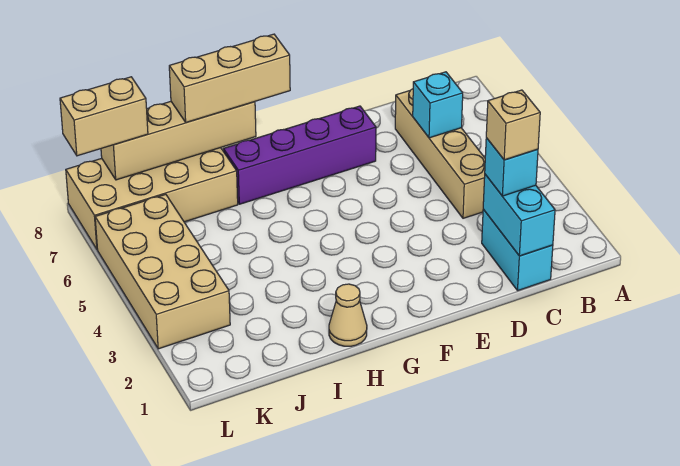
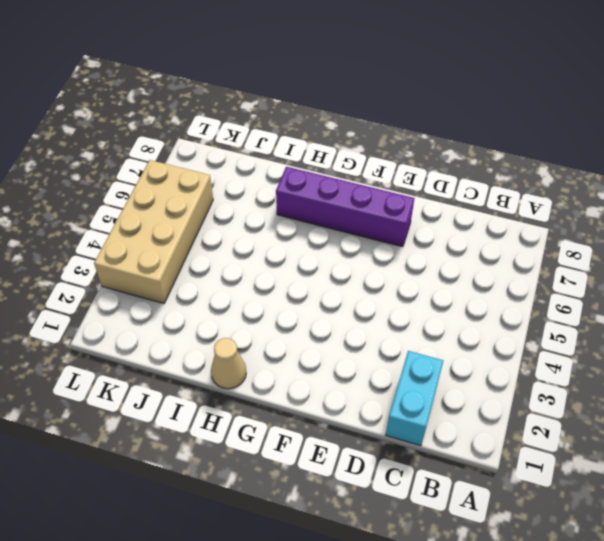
none -> tan 1x4 brick [395,89,485,218]
none -> tan 2x4 brick [66,148,238,249]
none -> cyan 1x2 brick [483,174,555,256]

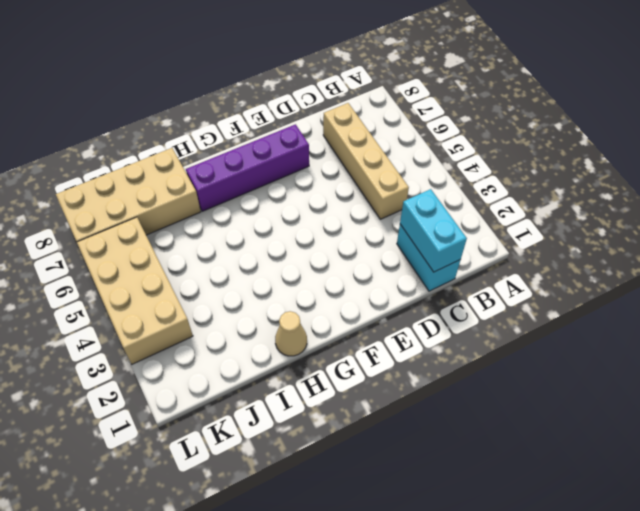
none -> cyan 1x1 brick [413,72,463,138]
none -> tan 1x4 brick [101,102,256,180]
none -> cyan 1x1 brick [485,138,538,196]

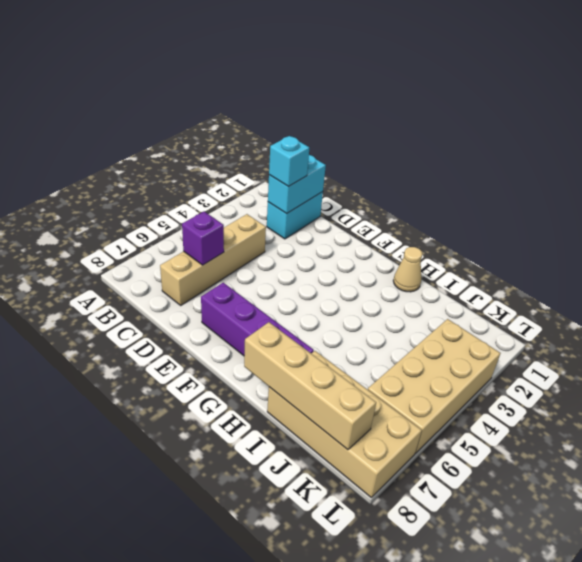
purple 1x1 brick [182,212,224,265] -> cyan 1x1 brick [413,72,463,138]
none -> tan 1x3 brick [169,34,290,122]
none -> tan 1x2 brick [60,77,148,156]
none -> tan 1x1 brick [486,90,540,160]

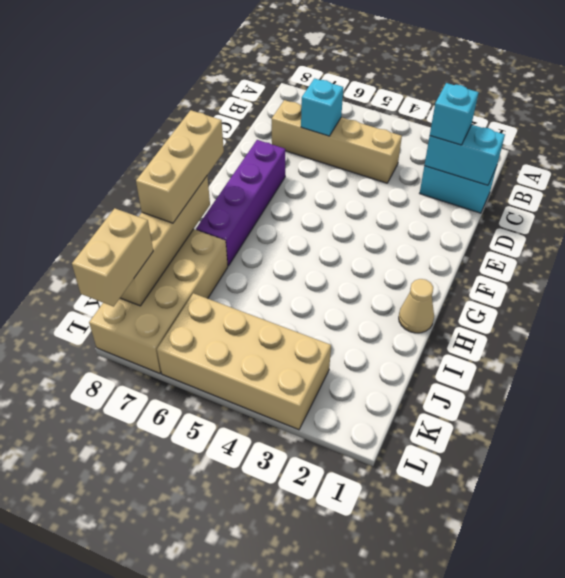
none -> tan 1x1 brick [486,90,540,160]

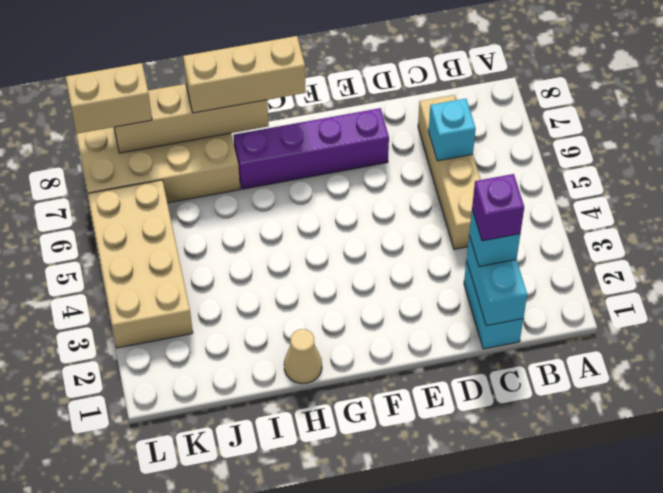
purple 1x1 brick [472,174,524,241] -> tan 1x1 brick [486,90,540,160]

